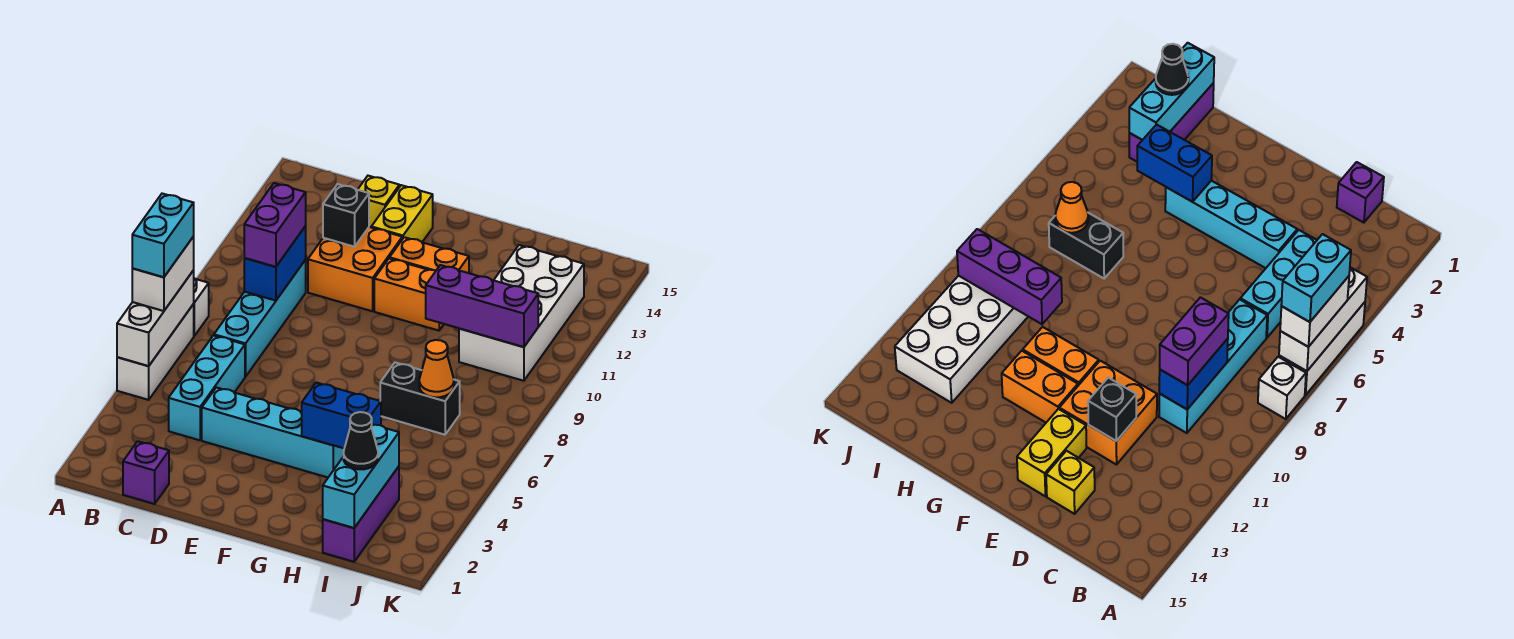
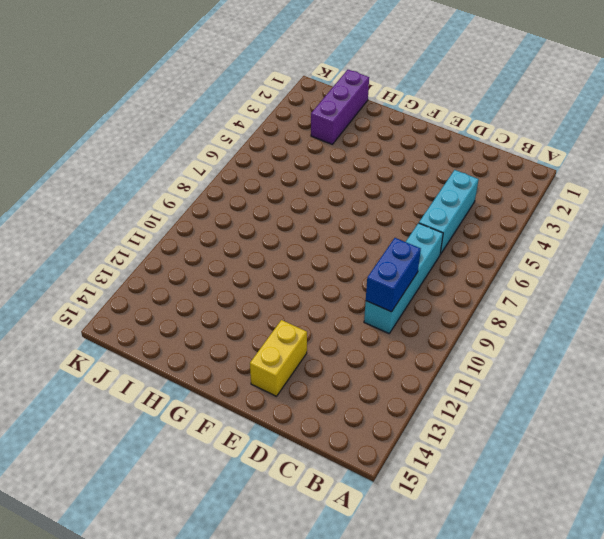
none -> white 1x3 brick [117,304,194,400]
none -> white 1x1 brick [194,278,209,336]
none -> purple 1x1 brick [123,441,169,504]

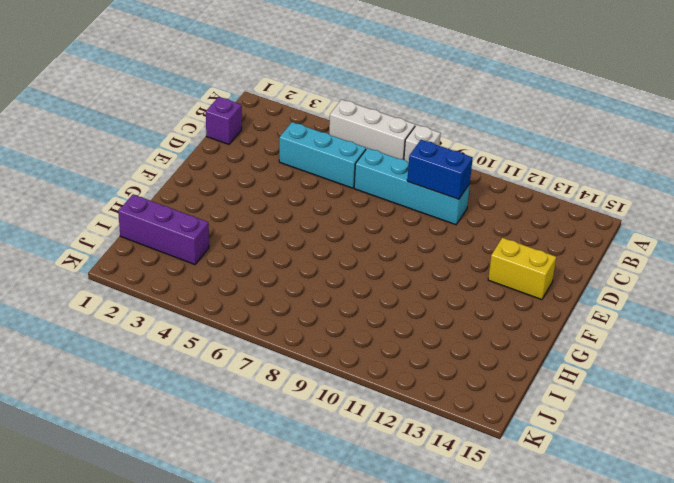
none -> cyan 1x4 brick [202,387,344,477]
none -> orange 2x2 brick [308,227,402,311]
none -> yellow 1x1 brick [358,176,399,227]

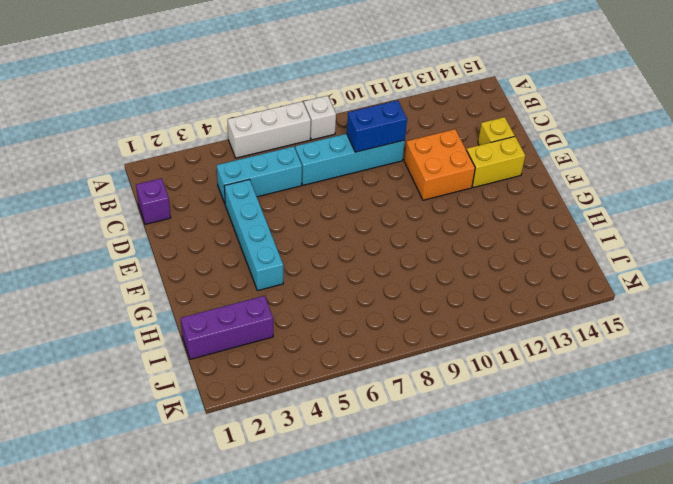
none -> orange 1x2 brick [374,258,444,331]
none -> orange 1x2 brick [390,237,469,273]
none -> black 1x2 brick [380,363,460,435]

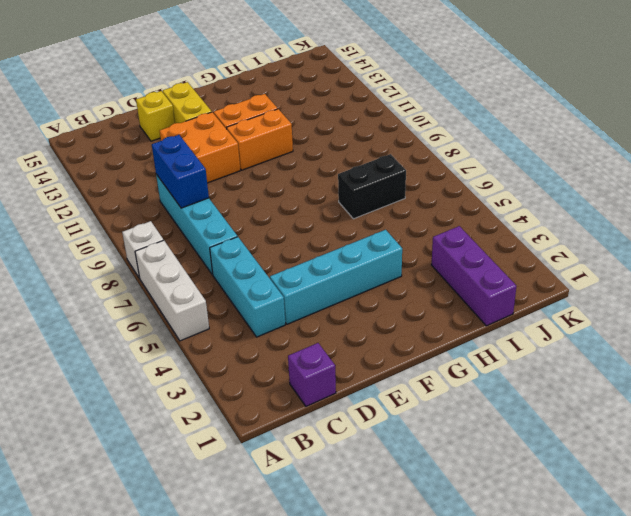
none -> white 2x4 brick [459,245,584,381]
none -> white 1x3 brick [117,270,194,366]
none -> black 1x1 brick [323,184,369,247]

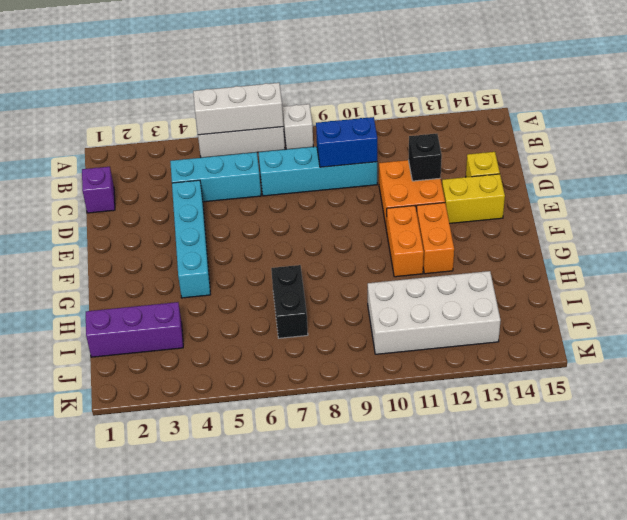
none -> blue 1x2 brick [302,383,381,448]
none -> purple 1x3 brick [426,265,538,347]
none -> cyan 1x3 brick [323,424,399,528]

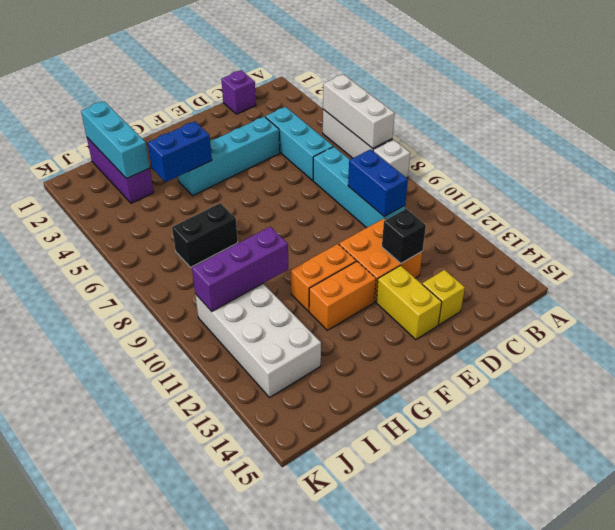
none -> orange 1x1 cone [419,340,454,397]
none -> white 1x2 brick [132,237,194,311]
none -> purple 1x2 brick [244,183,306,267]

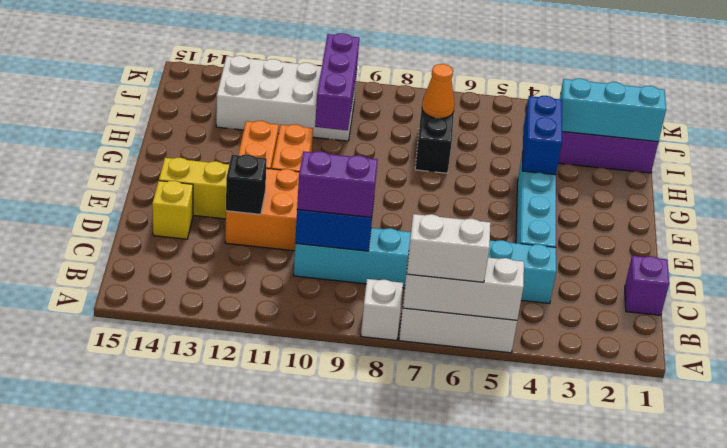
none -> black 1x1 cone [344,412,378,469]
none -> cyan 1x2 brick [132,194,194,277]

